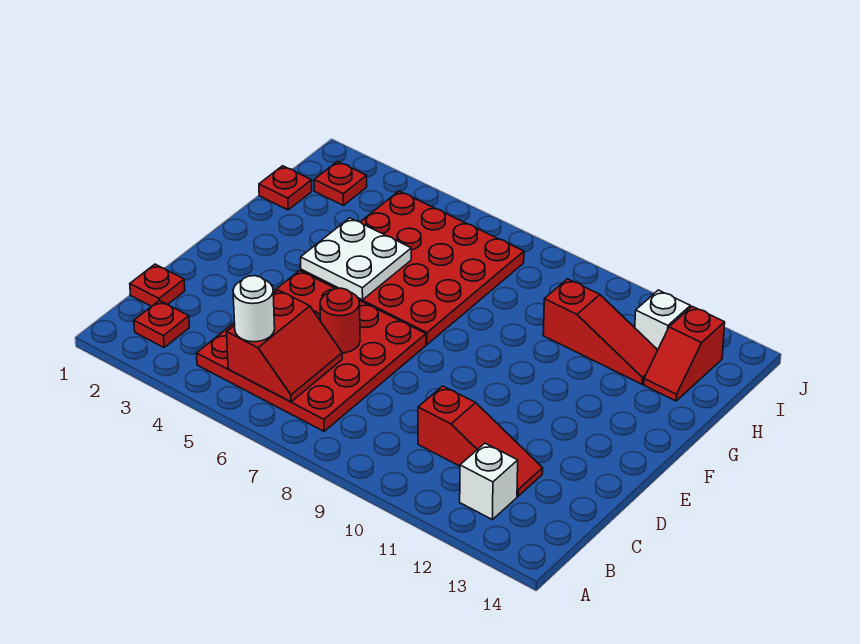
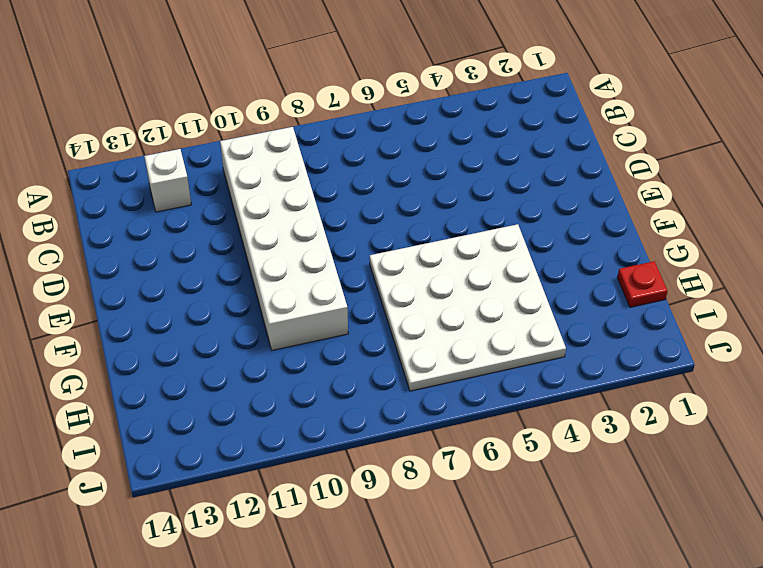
white 2x6 brick [220,127,348,350] -> red 1x3 slope [418,386,543,496]
white 4x4 plate [370,224,566,391] -> red 4x4 plate [301,191,524,344]
none -> red 1x1 plate [134,300,189,348]
none -> red 4x4 plate [197,271,426,431]
none -> red 1x1 plate [130,264,185,306]

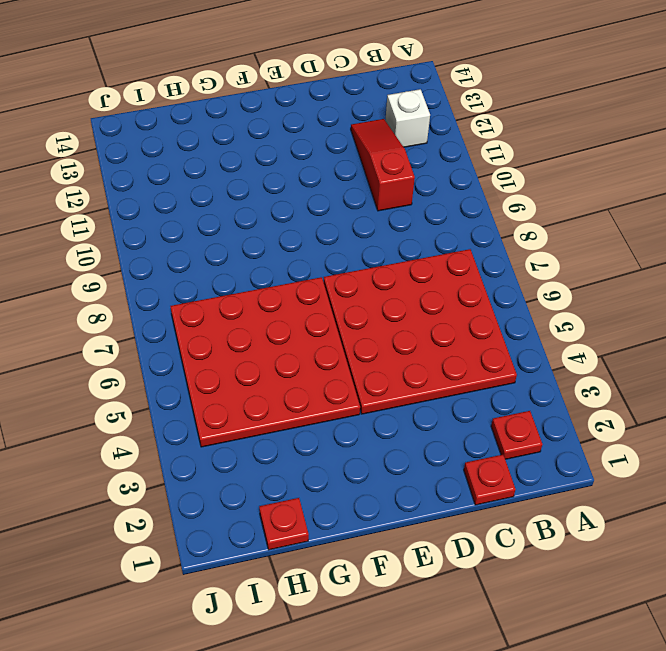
none -> red 1x3 slope [543,279,658,384]
none -> red 1x2 slope [644,306,725,401]
none -> red 1x1 plate [314,161,367,205]

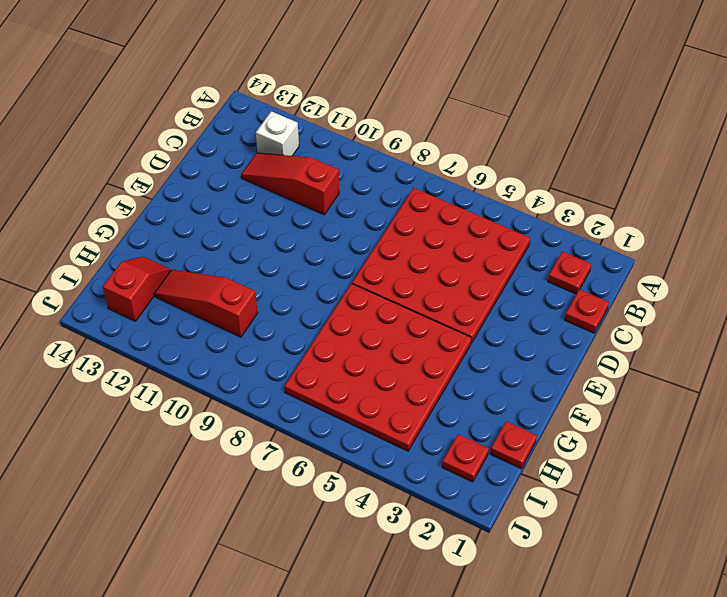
none -> white 1x1 brick [635,290,690,350]
none -> red 2x2 slope [227,290,342,402]
none -> red 1x1 round brick [320,288,360,353]

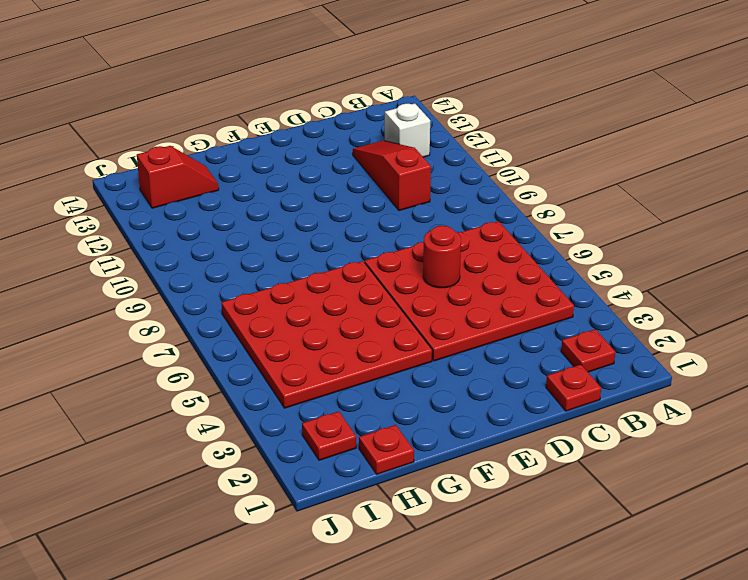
none -> red 1x3 slope [543,279,658,384]
none -> white 1x1 brick [635,290,690,350]
none -> red 2x2 slope [227,290,342,402]

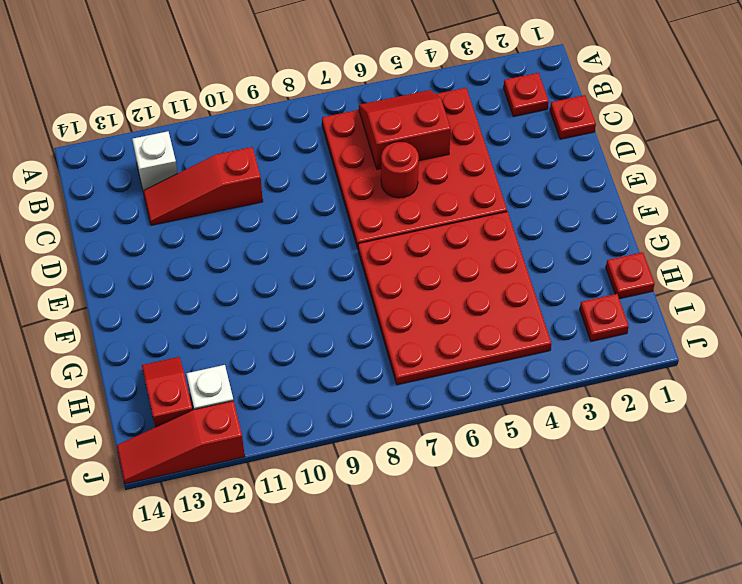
red 2x2 slope [359,90,451,169] -> red 2x2 slope turned to [227,290,342,402]
red 1x3 slope [117,401,245,484] -> red 1x3 slope moved to [543,279,658,384]
none -> white 2x2 plate [301,218,411,300]
none -> white 1x1 round brick [233,276,275,342]

